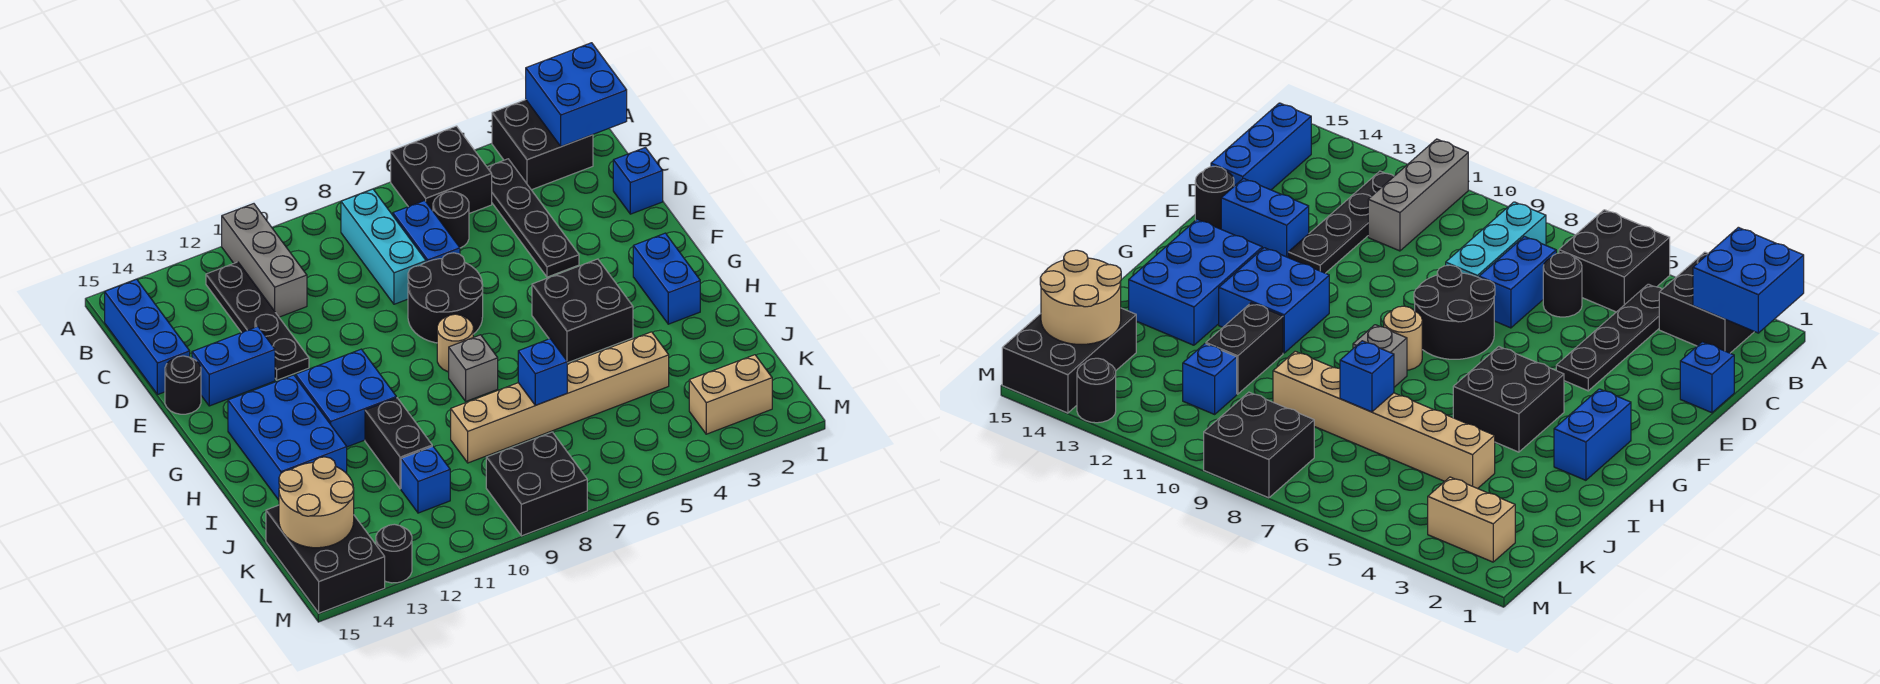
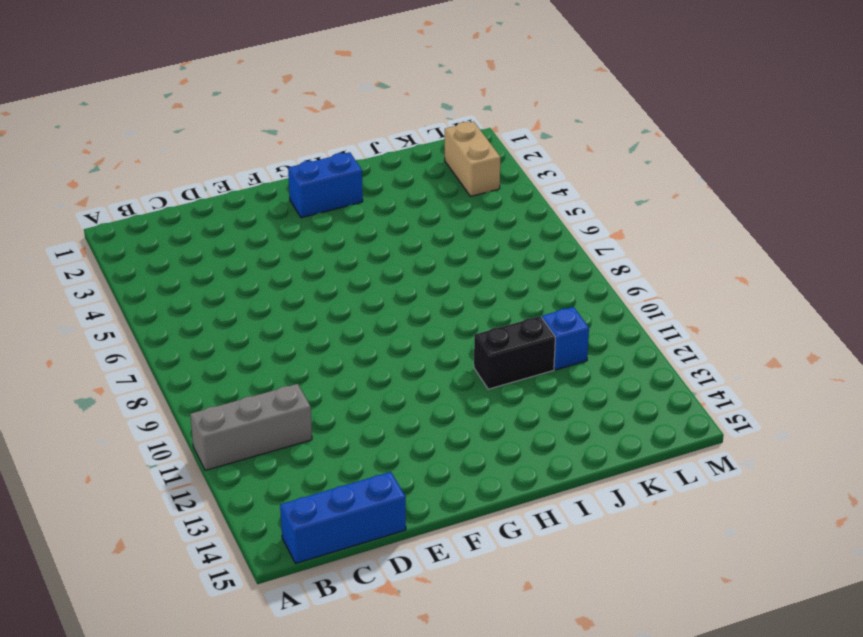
none -> black 2x2 brick [492,100,593,190]
none -> black 2x2 brick [391,126,492,213]
none -> black 1x4 plate [487,159,579,277]

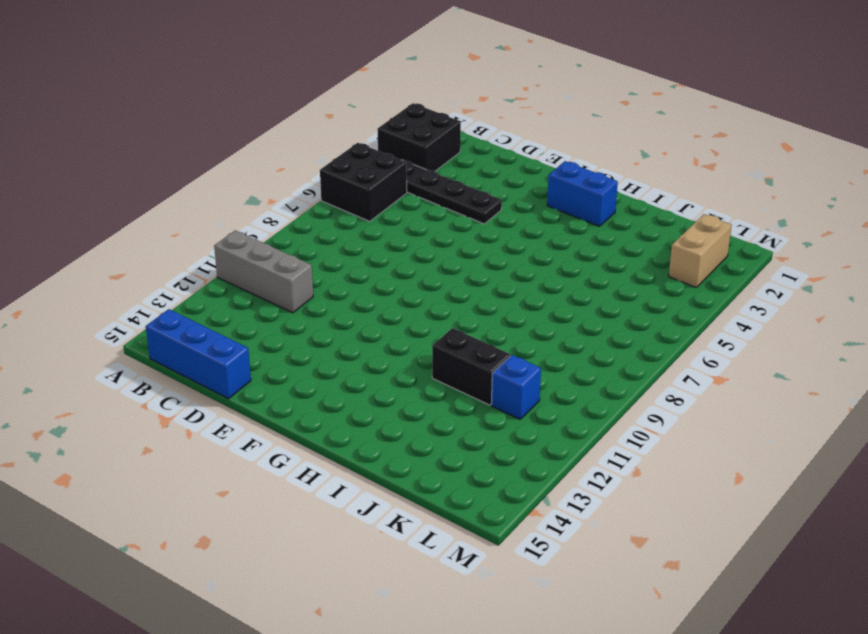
none -> cyan 1x3 brick [341,189,426,304]
none -> black 1x4 plate [206,262,309,380]
none -> black 1x1 round brick [433,191,469,248]

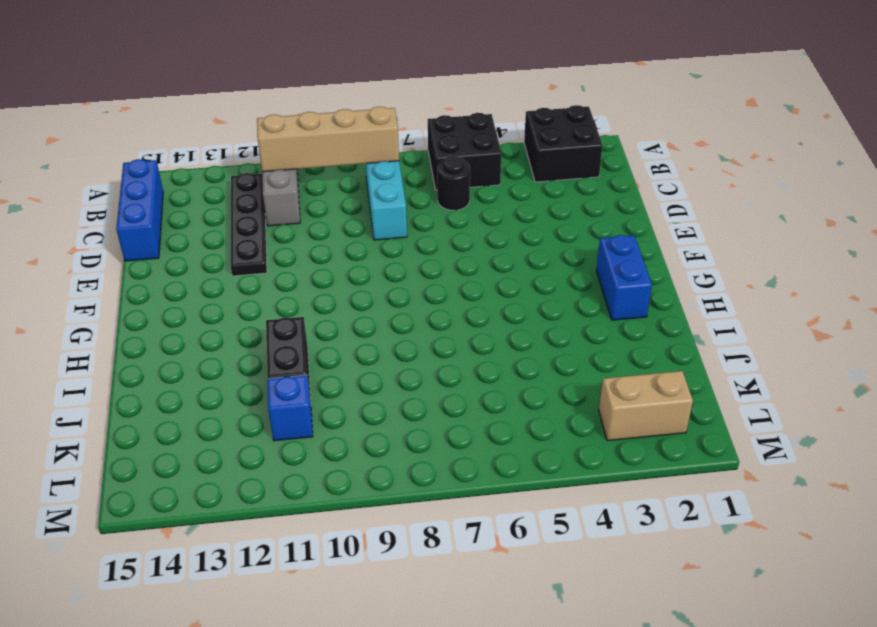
tan 1x4 brick [257,107,399,172] -> none
none -> black 1x4 plate [487,159,579,277]
none -> blue 1x2 brick [393,201,460,262]
none -> blue 1x1 brick [613,147,663,214]

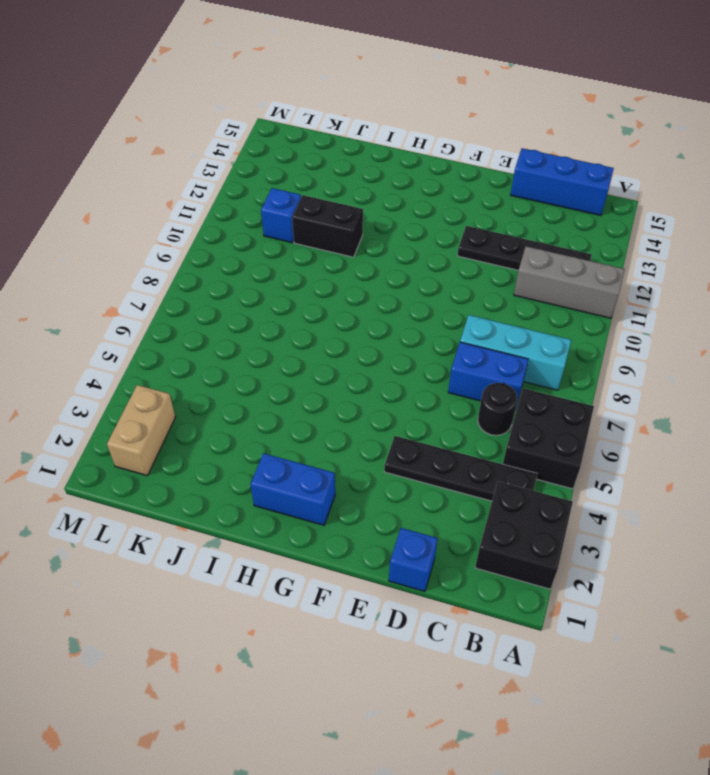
none -> black 2x2 round brick [408,253,483,343]
none -> blue 1x2 brick [192,327,275,406]
none -> black 1x1 round brick [165,356,201,414]

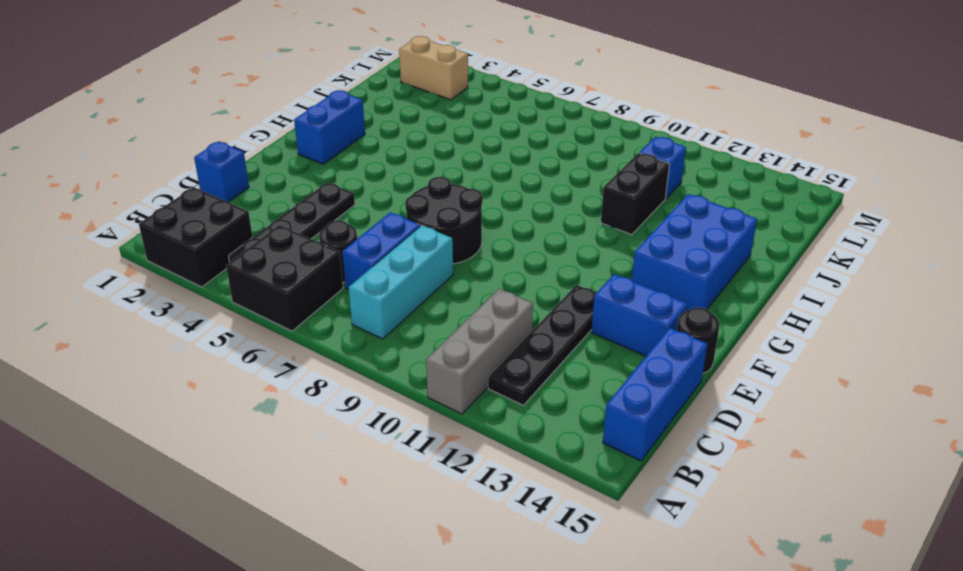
none -> black 2x2 brick [532,259,633,363]
none -> tan 1x1 round brick [437,314,473,372]
none -> blue 2x2 brick [296,349,396,447]

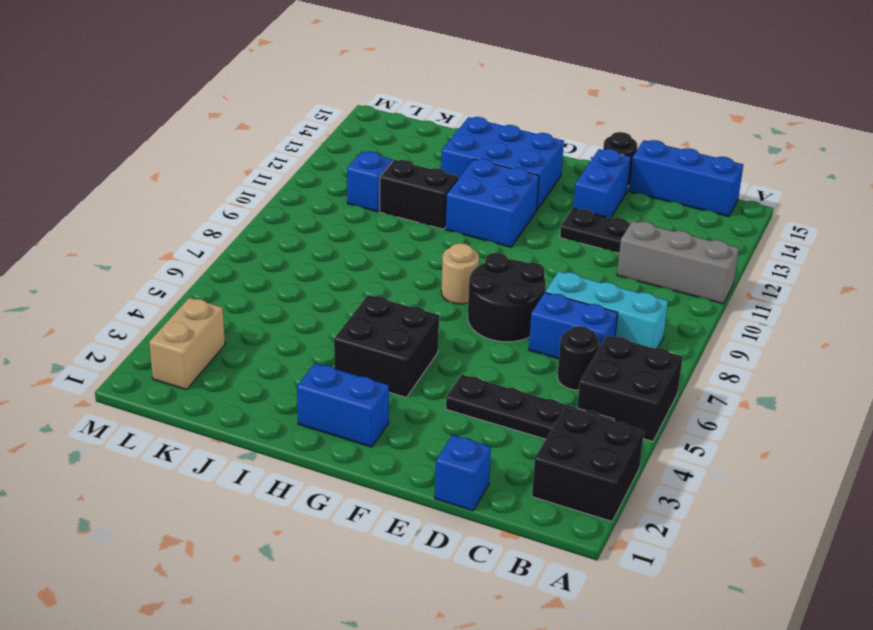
none -> grey 1x1 brick [449,335,498,401]
none -> tan 1x6 brick [451,332,669,463]
none -> black 2x3 brick [266,505,385,613]

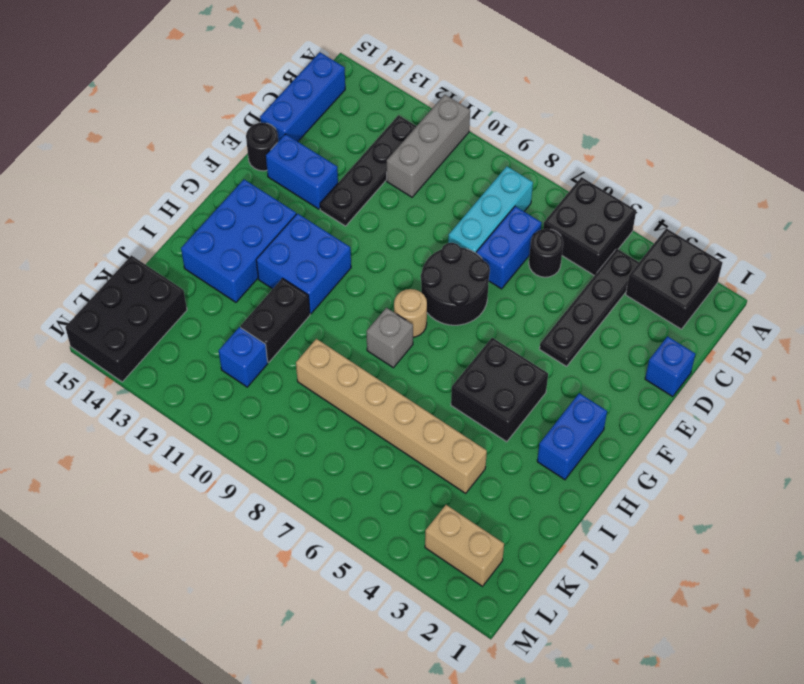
none -> black 2x2 brick [486,432,587,536]
none -> black 1x1 round brick [376,524,412,583]
none -> blue 2x2 brick [526,43,627,147]

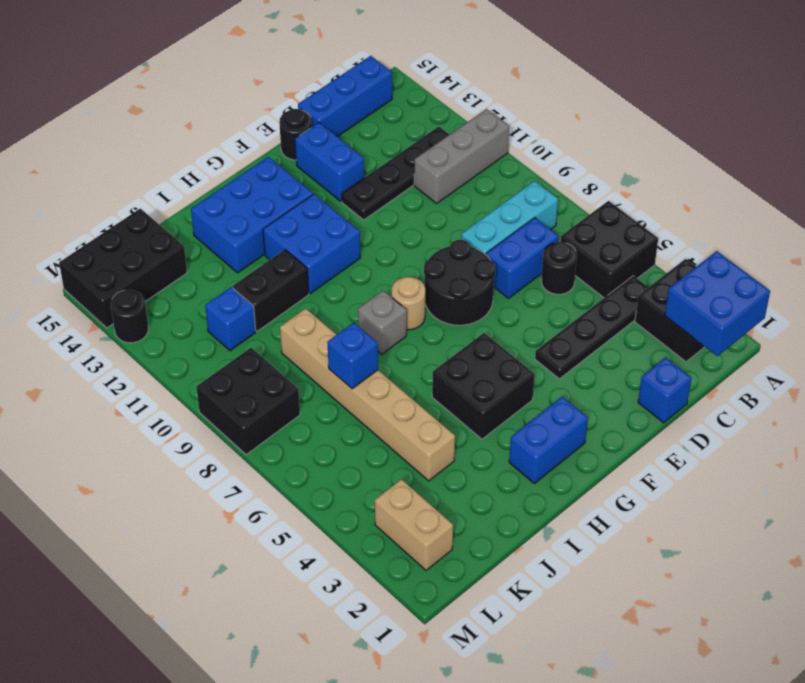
none -> tan 2x2 round brick [279,457,354,548]

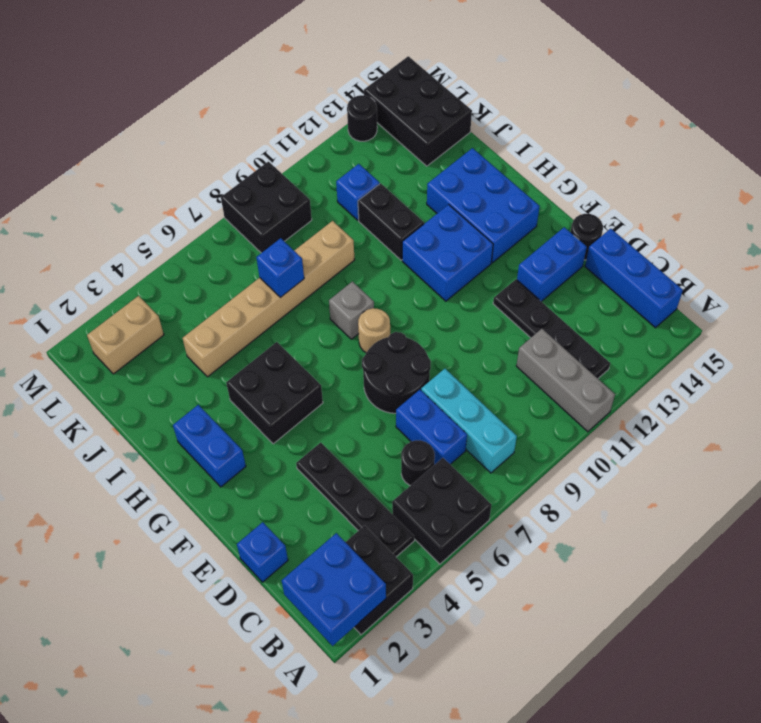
none -> tan 2x2 round brick [279,457,354,548]

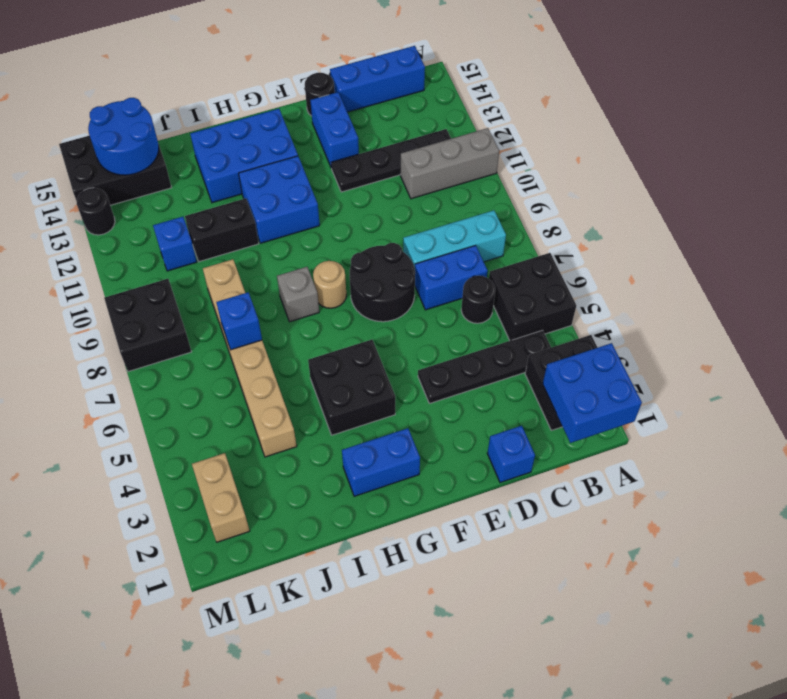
blue 2x2 round brick [88,98,159,175] -> tan 2x2 round brick [279,457,354,548]

